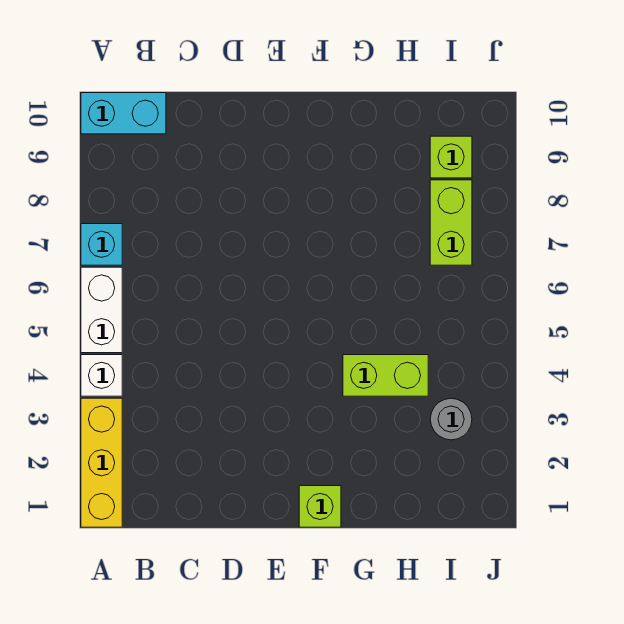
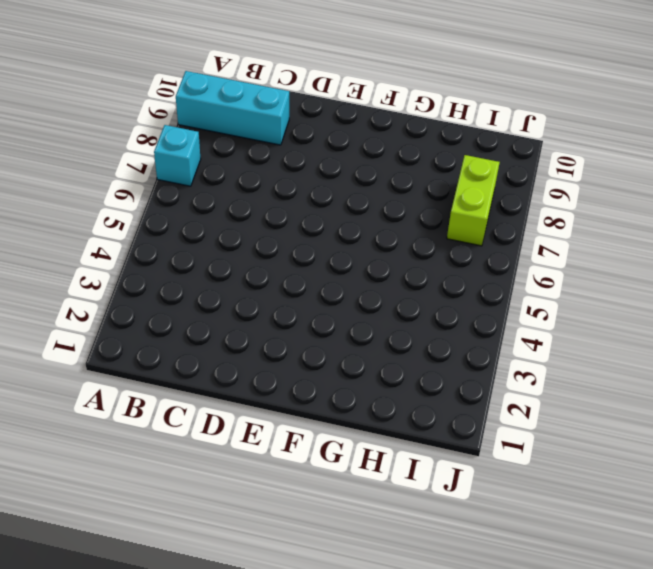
cyan 1x3 brick [176,71,289,145] -> none
none -> yellow 1x3 brick [81,398,122,527]
none -> white 1x1 brick [81,355,122,396]

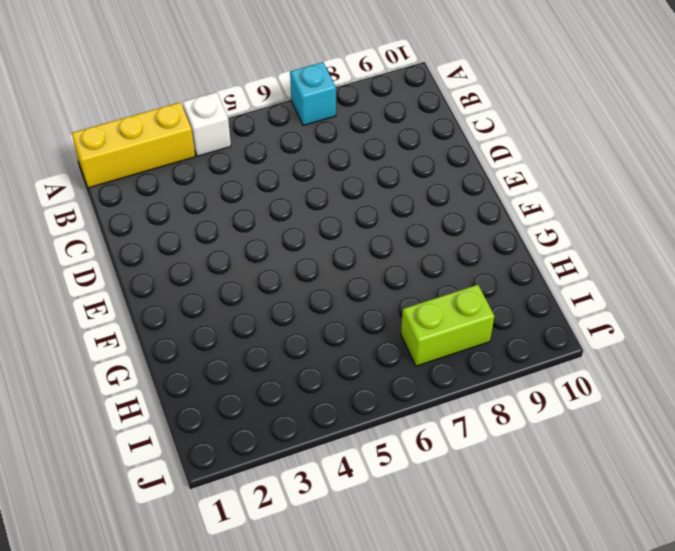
none -> white 1x2 brick [81,267,122,353]
none -> cyan 1x2 brick [81,93,166,134]

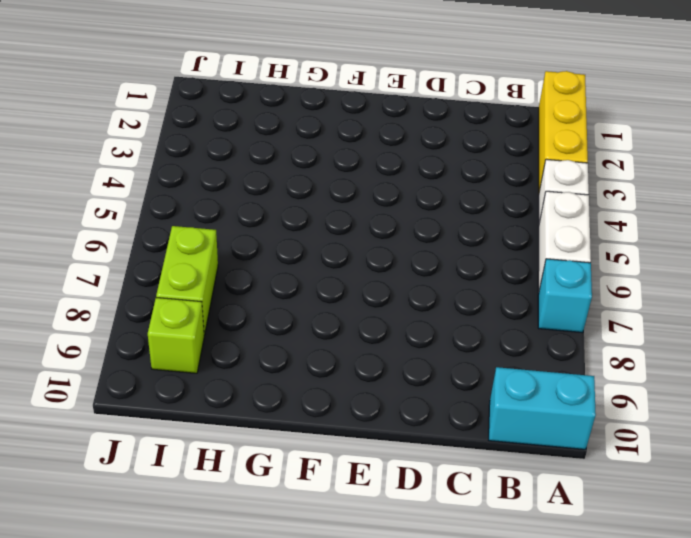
none -> lime 1x1 brick [299,486,341,527]
none -> lime 1x2 brick [343,355,428,396]

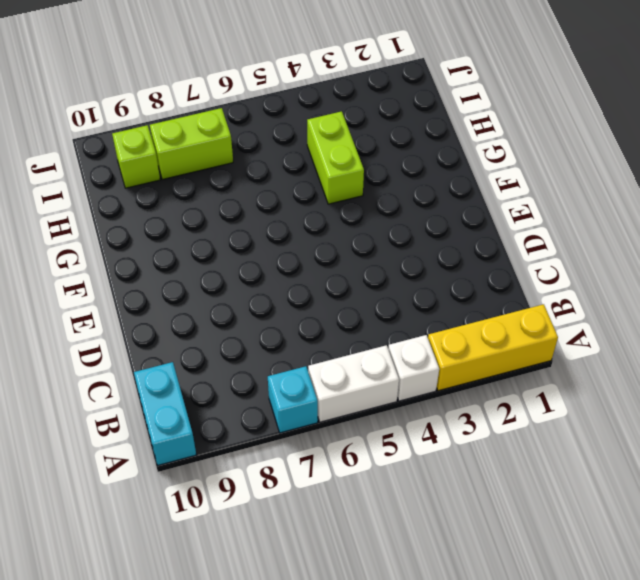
none -> lime 1x1 brick [299,486,341,527]
none -> grey 1x1 round brick [430,398,472,440]

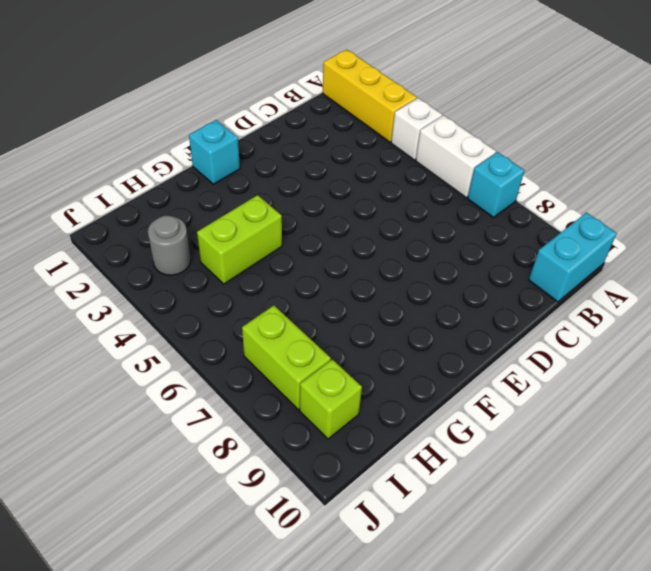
cyan 1x1 brick [189,120,240,184] -> lime 1x1 brick [299,486,341,527]

